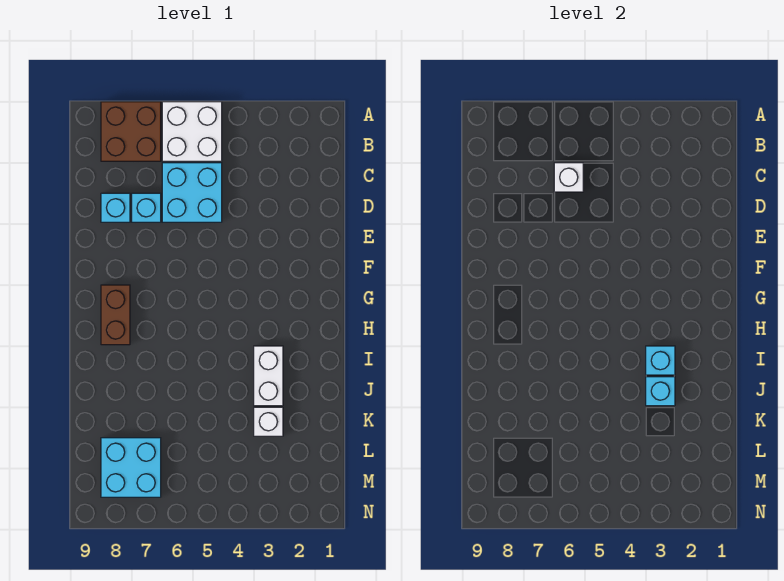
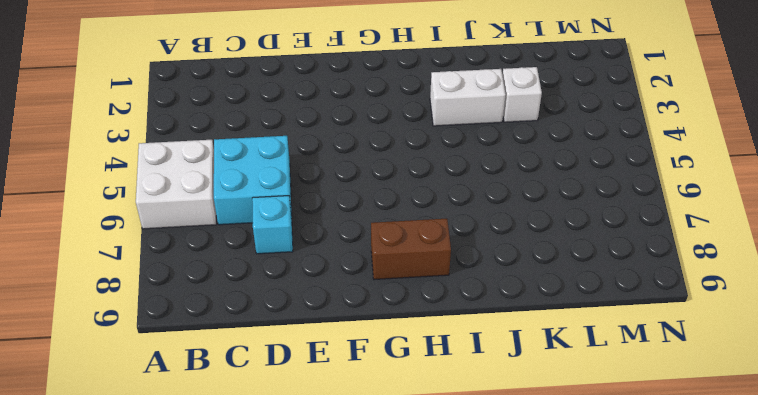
none -> brown 2x2 brick [101,102,161,161]
none -> cyan 1x1 brick [101,193,130,222]
none -> cyan 2x2 brick [101,438,161,497]

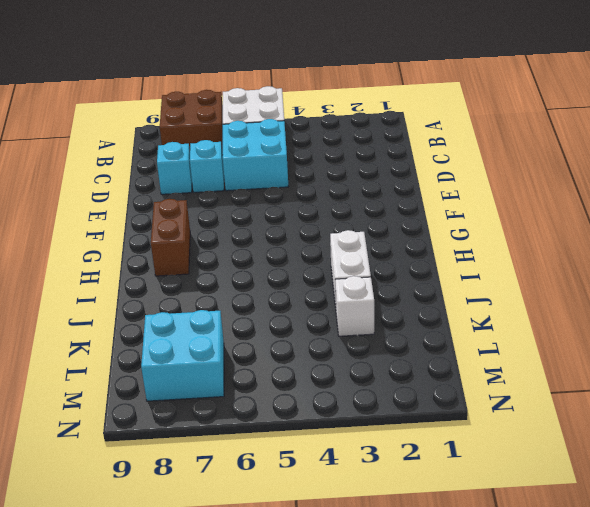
none -> white 1x1 brick [554,163,583,192]
none -> cyan 1x1 brick [646,346,675,375]
none -> cyan 1x1 brick [646,377,675,406]

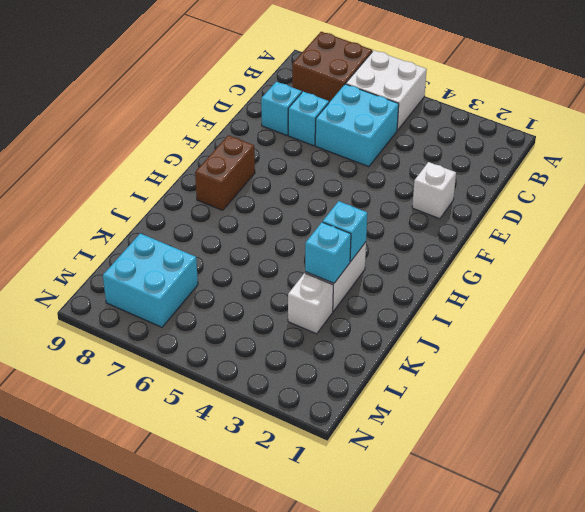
white 1x1 brick [412,162,456,219] -> white 1x1 brick moved to [554,163,583,192]

